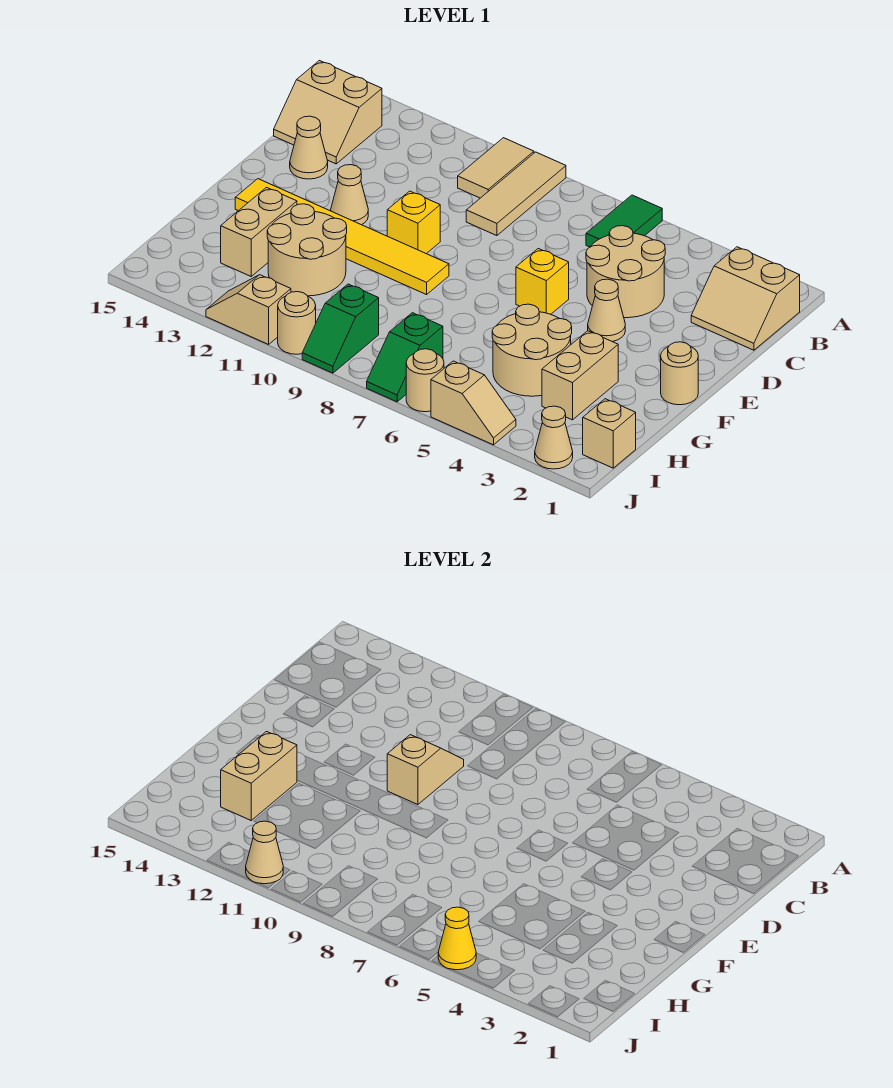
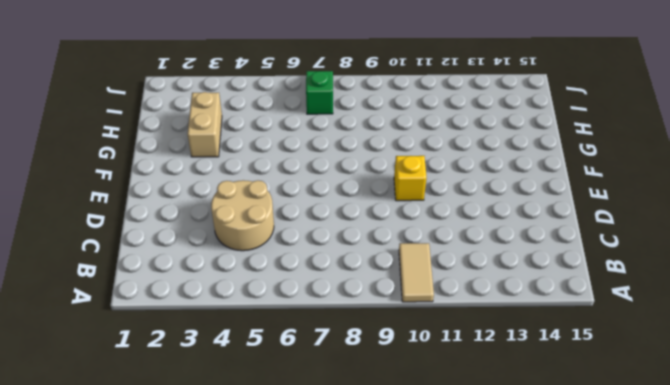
none -> green 1x2 tile [586,195,662,247]
none -> tan 1x3 tile [466,152,566,236]
none -> tan 2x2 slope [691,247,800,350]

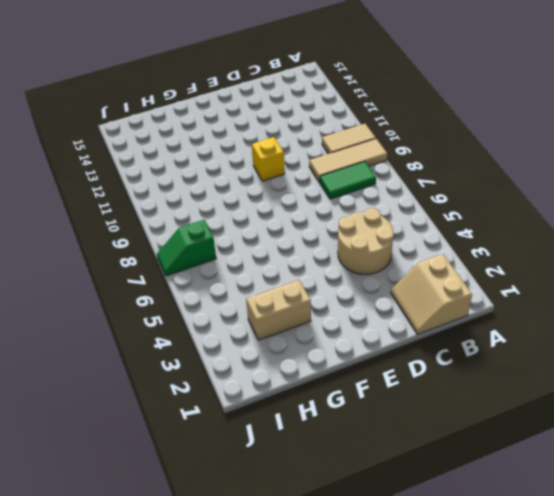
green 1x2 tile [320,162,376,199] -> green 1x2 tile moved to [586,195,662,247]
none -> tan 2x2 slope [274,61,382,164]
none -> tan 1x1 cone [290,116,328,179]
none -> tan 1x1 cone [588,279,625,342]

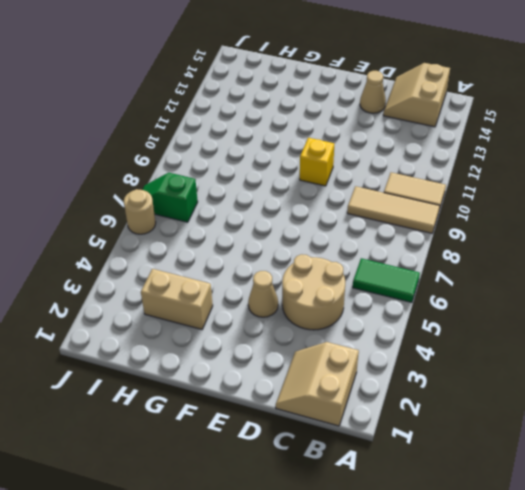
none -> yellow 1x1 brick [516,249,569,314]
none -> tan 1x1 cone [331,165,368,225]
none -> tan 1x1 round brick [661,342,698,405]

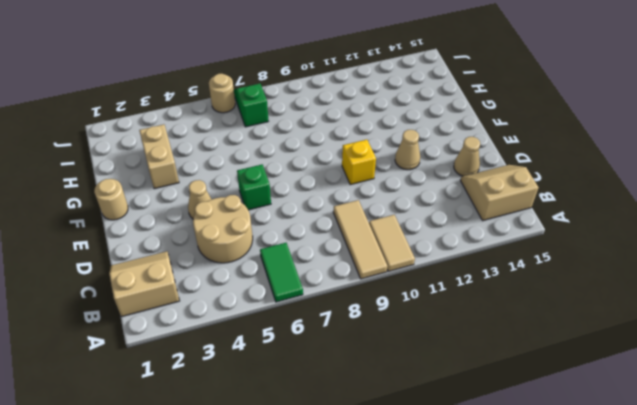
green 1x1 brick [237,165,271,210] -> yellow 1x1 brick [516,249,569,314]
none -> yellow 1x6 tile [235,179,449,295]
none -> tan 2x2 round brick [492,304,572,396]
none -> tan 2x2 round brick [267,204,347,296]

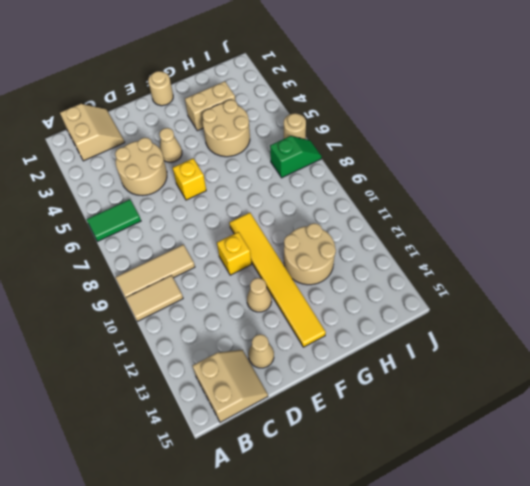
none -> tan 1x2 brick [221,188,297,276]
none -> tan 1x1 brick [583,399,636,468]
none -> green 1x2 slope [302,284,379,373]

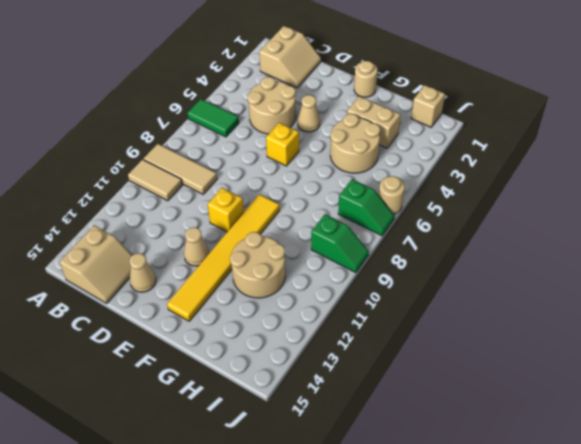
none -> tan 1x2 brick [221,188,297,276]
none -> tan 1x1 cone [535,406,573,469]
none -> tan 1x2 slope [431,361,516,445]

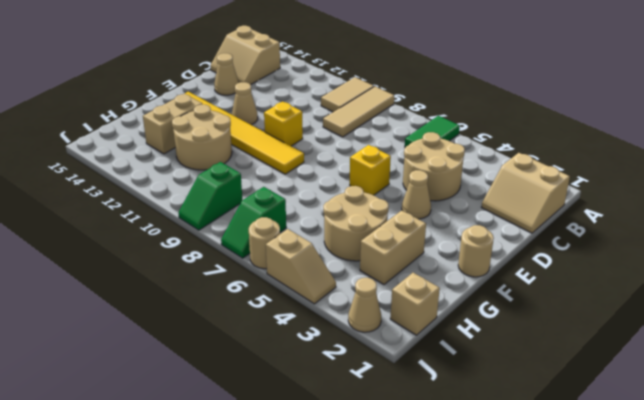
none -> tan 1x1 round brick [278,292,316,354]
none -> tan 1x2 slope [206,275,291,344]
none -> tan 1x2 slope [387,735,464,805]

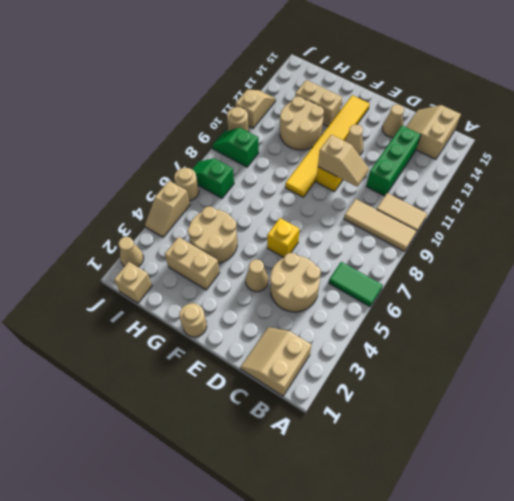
green 1x3 brick [366,126,421,196] -> none
none -> tan 1x2 brick [221,732,297,820]
none -> yellow 1x1 cone [438,907,476,970]
none -> tan 1x1 cone [246,821,283,884]

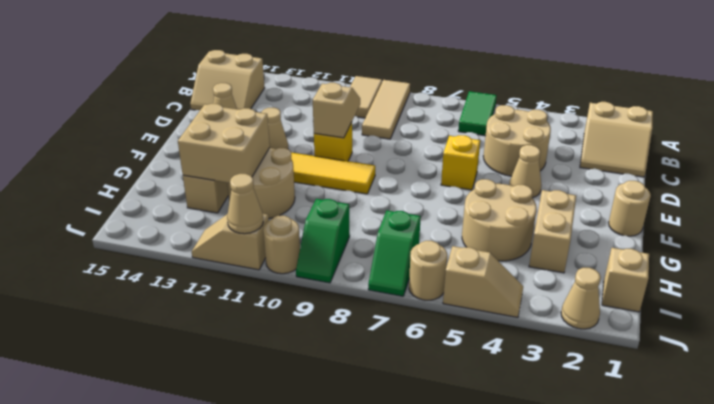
tan 2x2 brick [178,104,270,183] -> tan 1x2 brick [221,732,297,820]
none -> yellow 1x1 cone [438,907,476,970]

